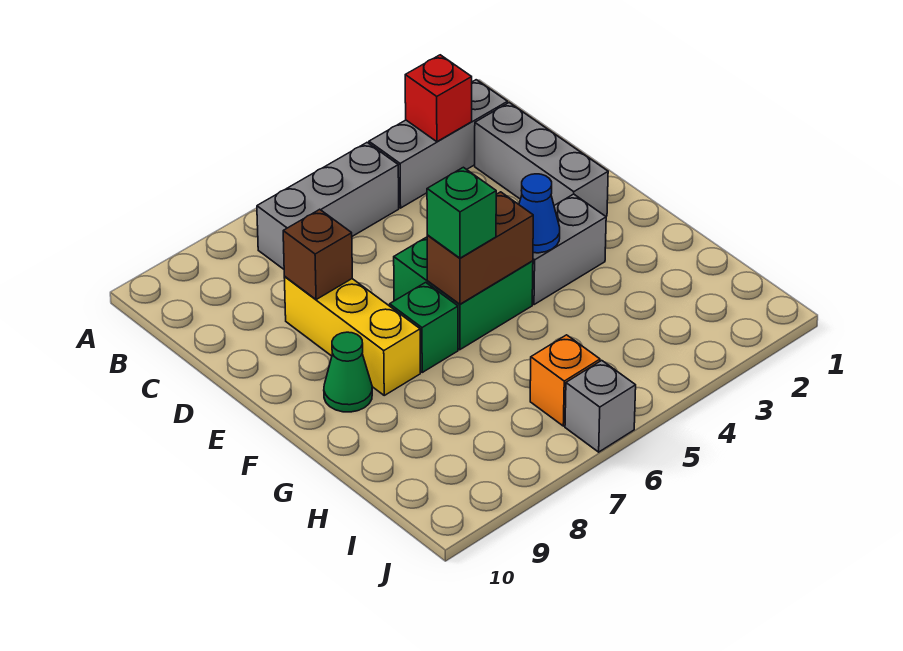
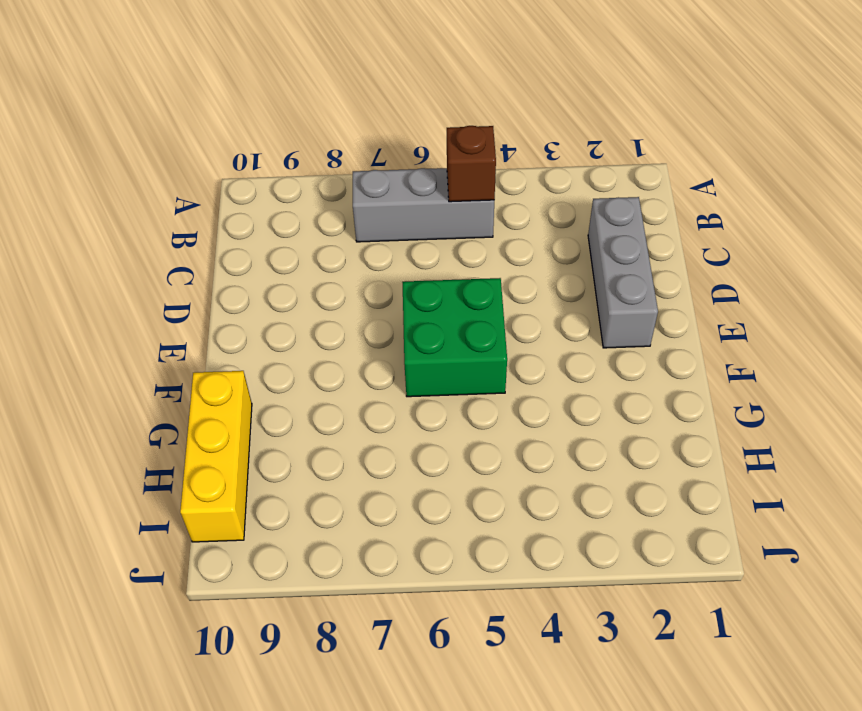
brown 1x1 brick [447,126,496,202] -> brown 1x1 brick moved to [283,209,352,300]
yellow 1x3 brick [180,371,252,542] -> yellow 1x3 brick moved to [284,277,420,395]
none -> grey 1x3 brick [369,80,508,208]
none -> grey 1x2 brick [532,194,606,305]
none -> green 1x1 brick [390,282,458,372]

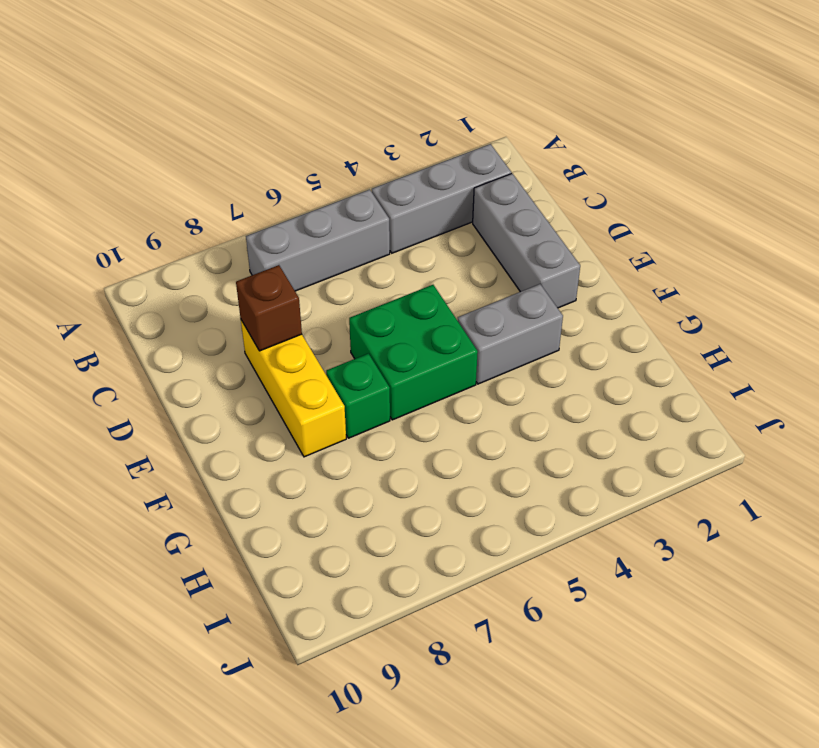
none -> green 1x1 cone [324,332,372,412]
none -> orange 1x1 brick [530,335,600,426]
none -> grey 1x1 brick [565,360,636,452]

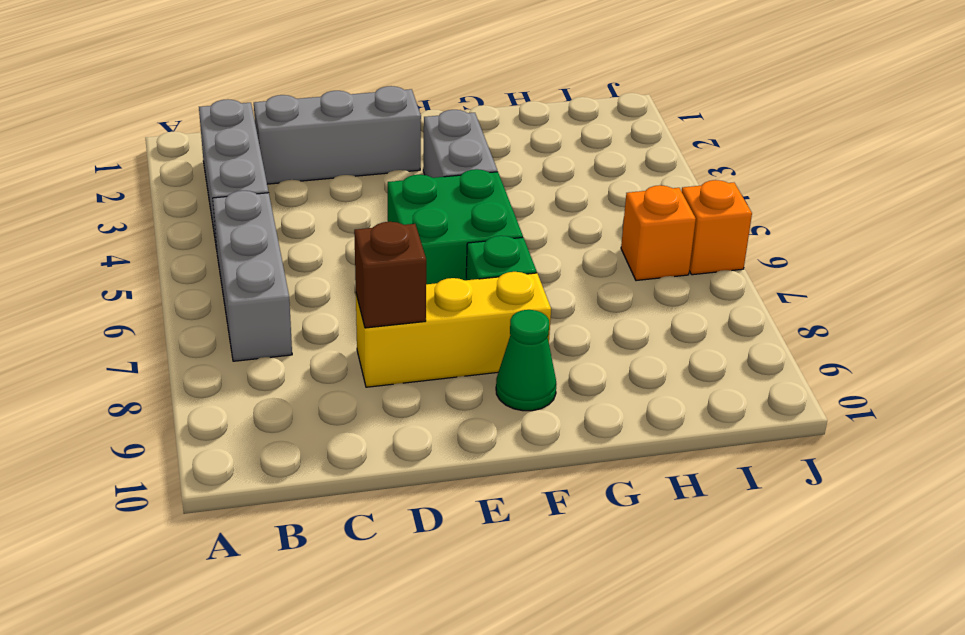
orange 1x1 brick [682,180,752,275] -> grey 1x1 brick [565,360,636,452]
none -> red 1x1 brick [405,55,472,142]
none -> blue 1x1 cone [519,174,560,253]
none -> brown 1x2 brick [427,192,533,304]

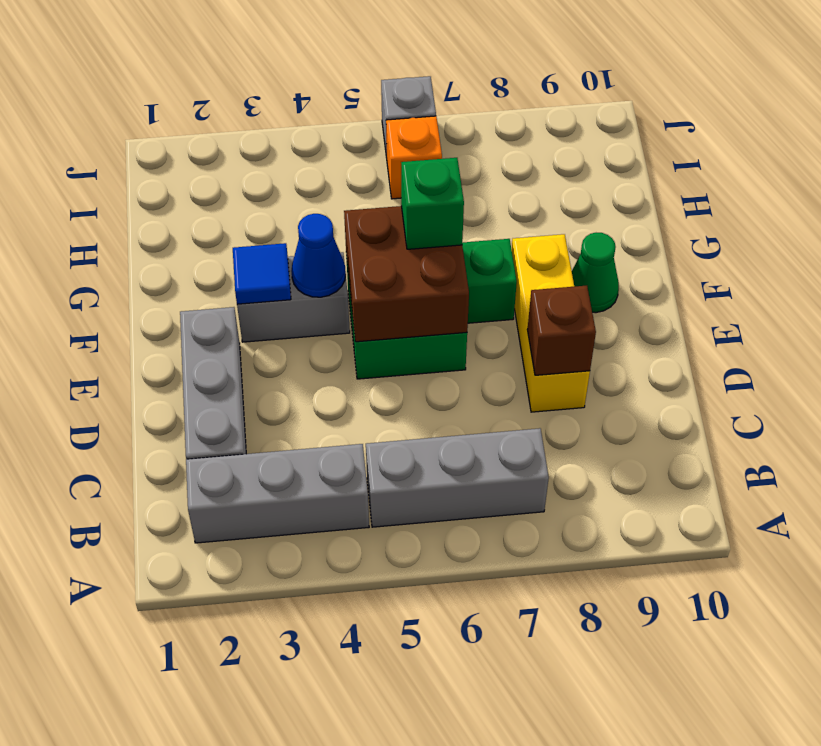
brown 2x2 brick [344,206,469,342] -> brown 1x2 brick [427,192,533,304]
blue 1x1 tile [233,243,291,304] -> none
none -> red 1x1 brick [405,55,472,142]

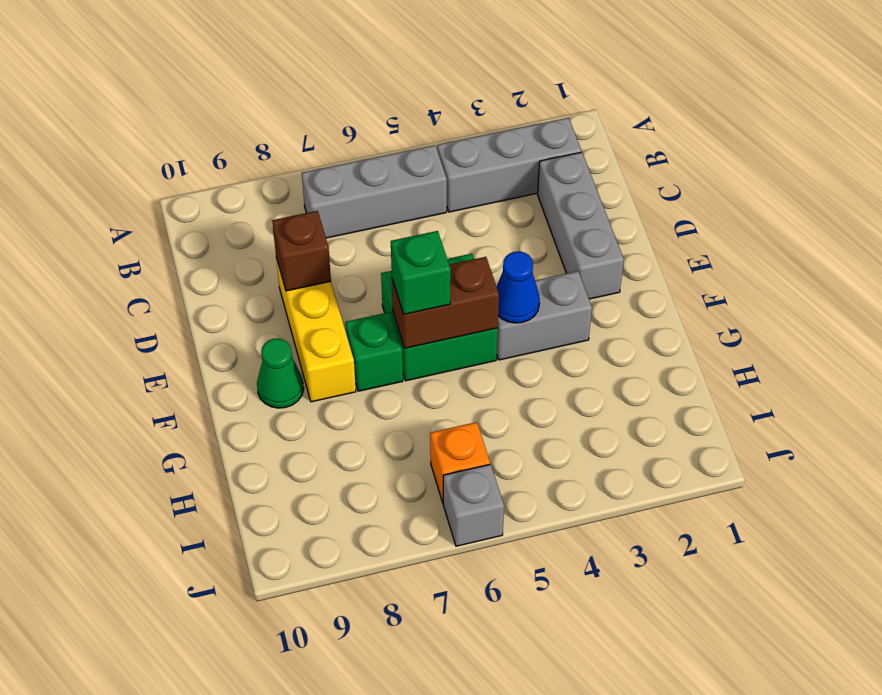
none -> red 1x1 brick [405,55,472,142]

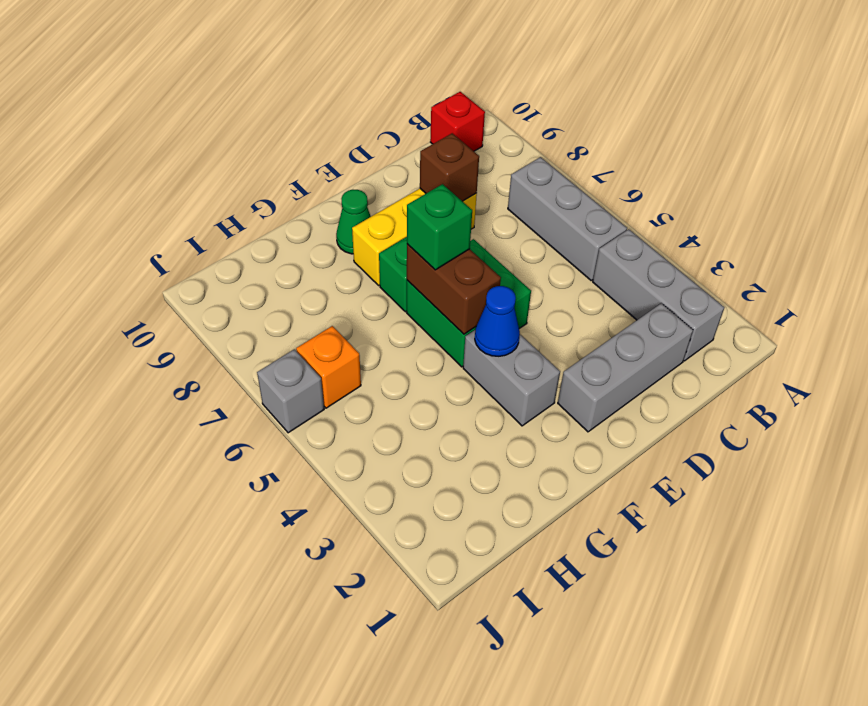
red 1x1 brick [430,92,485,151] -> red 1x1 brick moved to [405,55,472,142]

